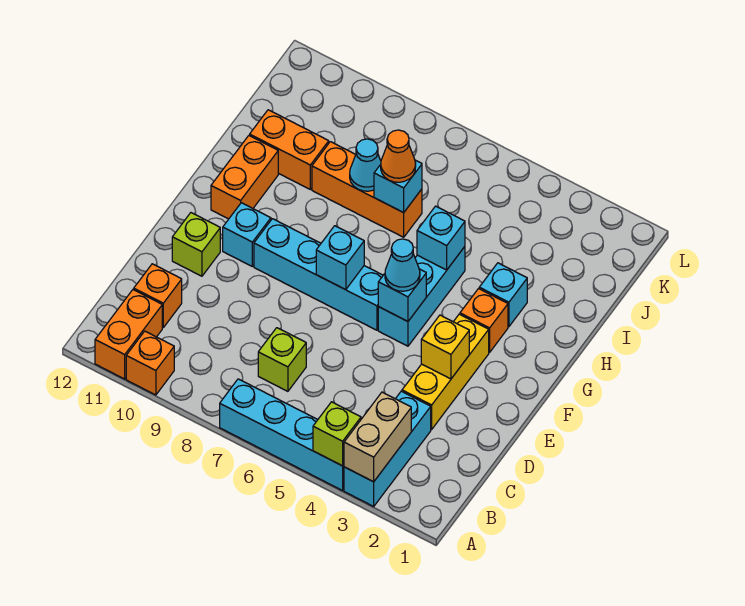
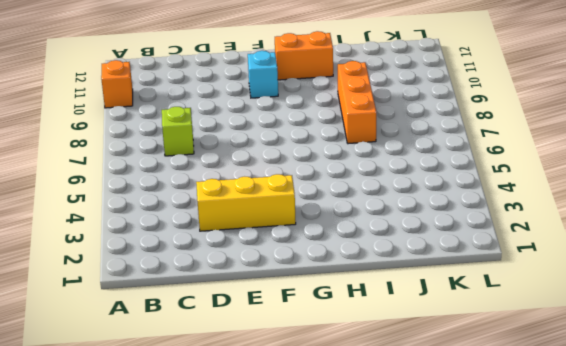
none -> cyan 1x3 brick [344,391,431,506]
none -> cyan 1x4 brick [220,379,344,491]
none -> orange 1x2 brick [95,290,162,379]

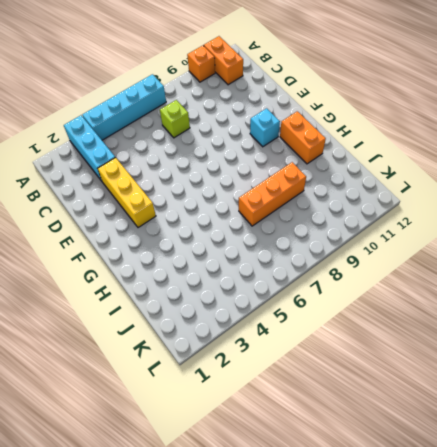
none -> orange 1x1 brick [134,264,182,327]
none -> lime 1x1 brick [172,213,220,276]
none -> cyan 1x3 brick [378,247,465,346]

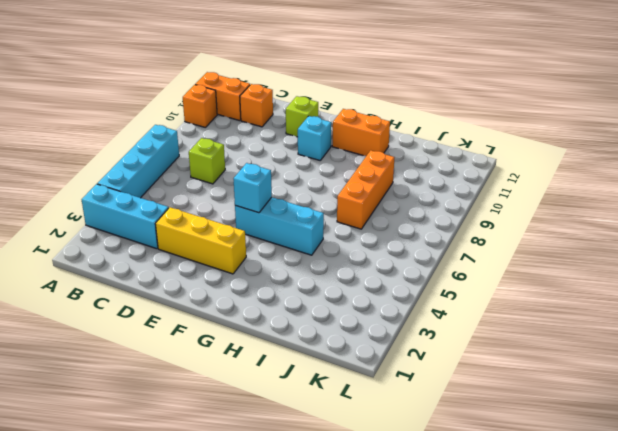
none -> cyan 1x4 brick [254,219,383,330]
none -> orange 1x1 brick [460,289,508,352]
none -> cyan 1x1 brick [479,263,527,327]

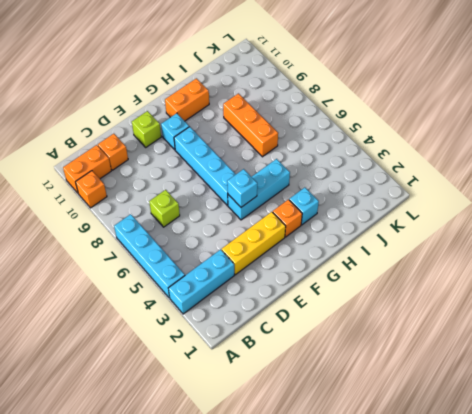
none -> orange 1x2 brick [250,110,329,189]
none -> tan 1x2 brick [344,392,411,482]
none -> lime 1x1 brick [313,402,361,466]

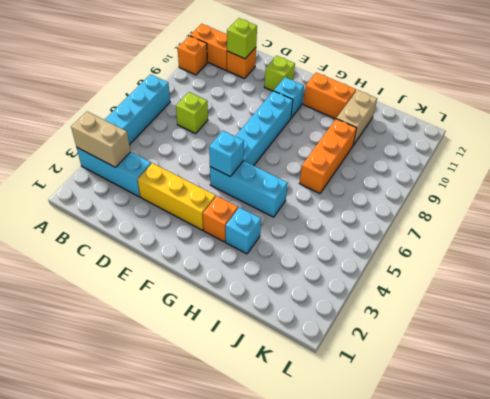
lime 1x1 brick [227,18,257,59] -> lime 1x1 brick moved to [313,402,361,466]
tan 1x2 brick [337,90,377,145] -> orange 1x2 brick [250,110,329,189]
none -> yellow 1x1 brick [421,315,469,379]
none -> cyan 1x1 brick [316,226,364,290]
none -> cyan 1x1 brick [417,206,465,270]

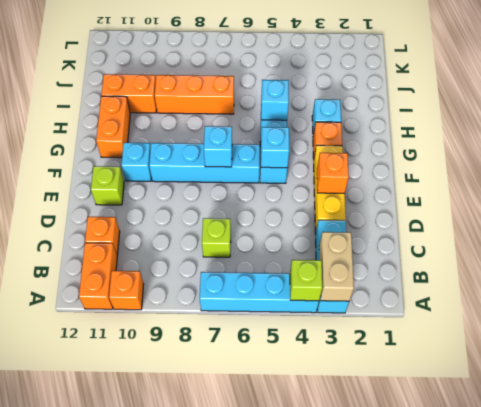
orange 1x1 brick [317,153,349,193] -> yellow 1x1 brick [421,315,469,379]
none -> cyan 1x1 brick [374,160,422,213]
none -> cyan 1x1 cone [350,139,381,191]
none -> cyan 1x1 cone [385,239,420,291]

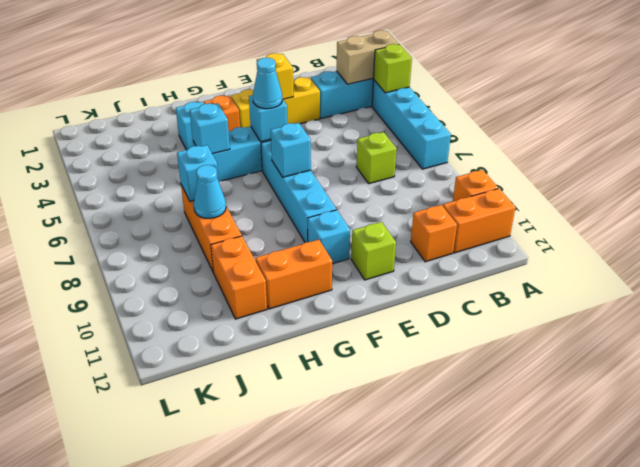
none -> orange 1x1 cone [381,130,416,182]

